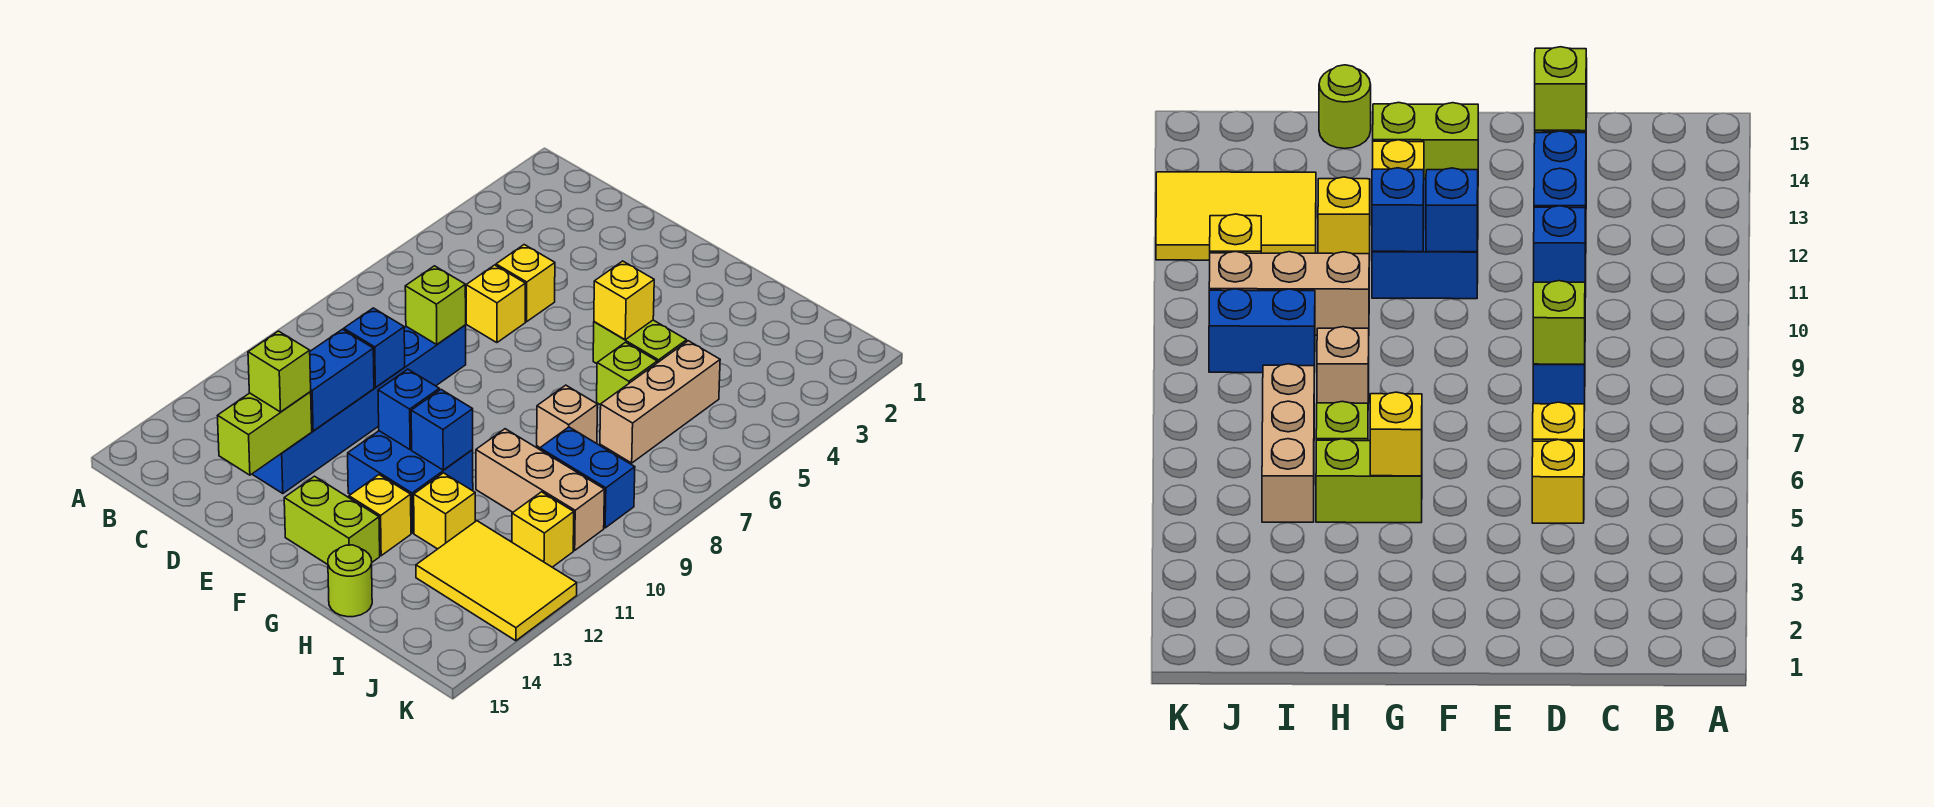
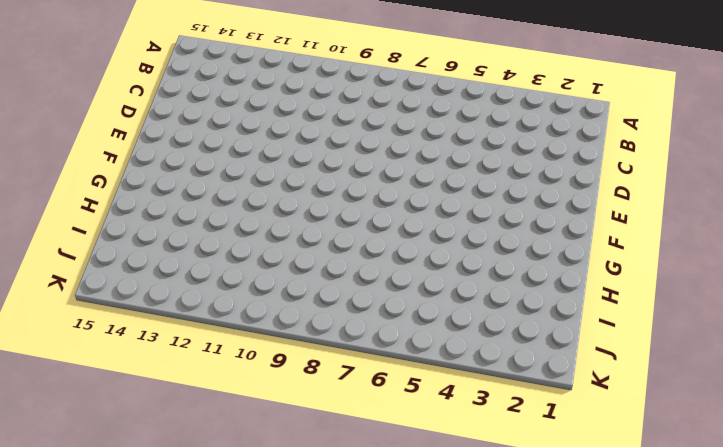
none -> yellow 1x1 brick [496,245,555,322]
none -> yellow 1x1 brick [466,265,525,343]
none -> blue 1x6 brick [252,325,466,494]

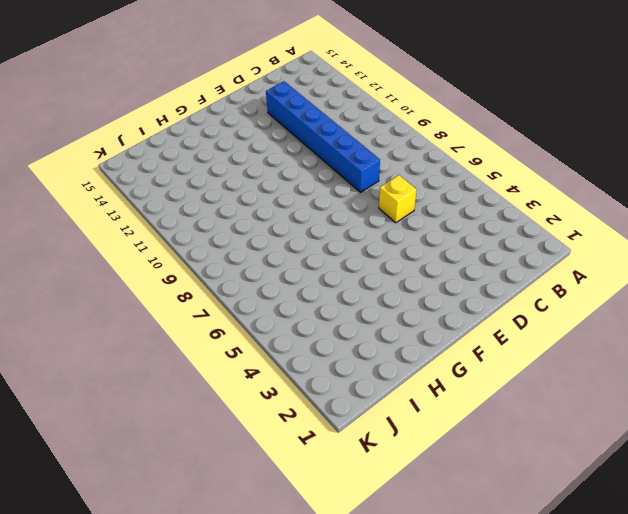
none -> yellow 1x1 brick [496,245,555,322]
none -> blue 2x2 brick [348,431,473,533]
none -> lime 1x2 brick [284,476,380,565]

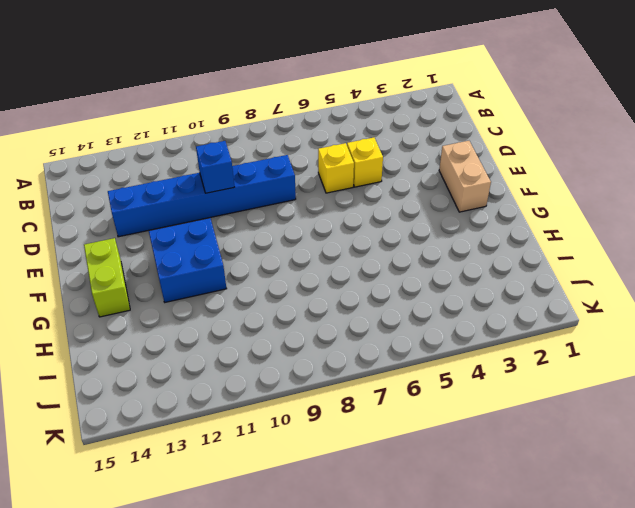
tan 1x2 brick [439,141,491,212] -> none
none -> lime 1x2 brick [593,320,687,364]
none -> yellow 1x1 brick [349,475,411,556]
none -> lime 1x1 brick [597,342,657,405]

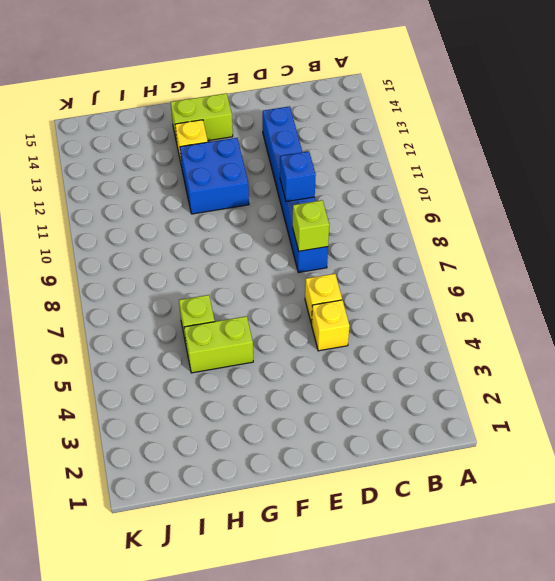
none -> tan 1x1 brick [537,385,598,447]
none -> tan 1x3 brick [476,429,604,550]
none -> yellow 1x1 brick [414,473,475,549]

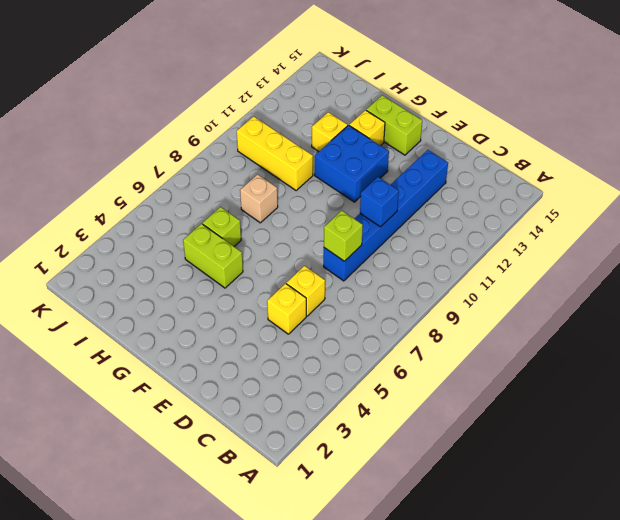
yellow 1x3 brick [237,116,313,190] -> tan 1x3 brick [476,429,604,550]
none -> lime 1x1 round brick [328,545,372,617]
none -> tan 1x3 brick [600,341,720,463]
none -> blue 1x2 brick [540,427,635,528]

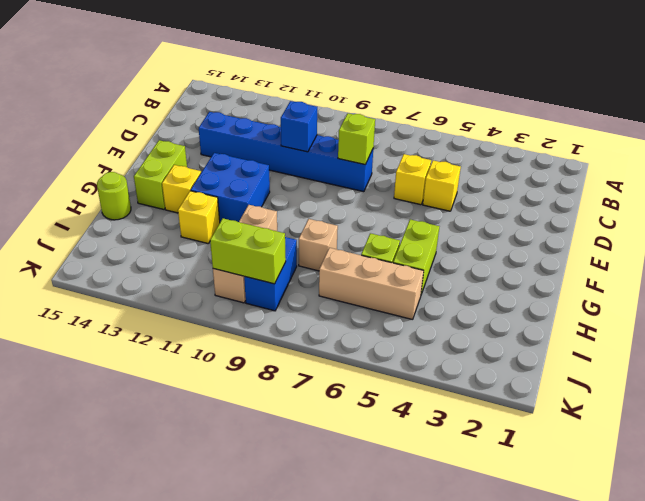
lime 1x2 brick [210,218,286,284] -> lime 1x2 brick moved to [217,392,312,475]
none -> yellow 2x3 tile [416,521,577,641]
none -> yellow 1x1 brick [512,492,574,567]
none -> blue 1x2 brick [310,329,374,431]

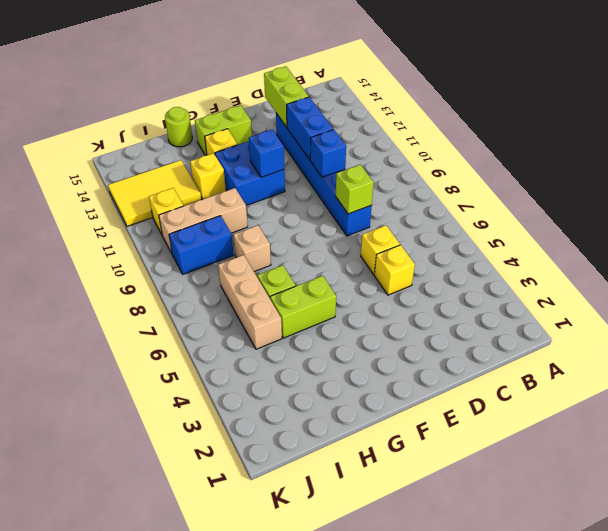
none -> yellow 1x1 brick [594,261,654,340]
none -> blue 1x1 brick [411,390,473,470]
none -> lime 1x1 brick [248,331,311,412]

